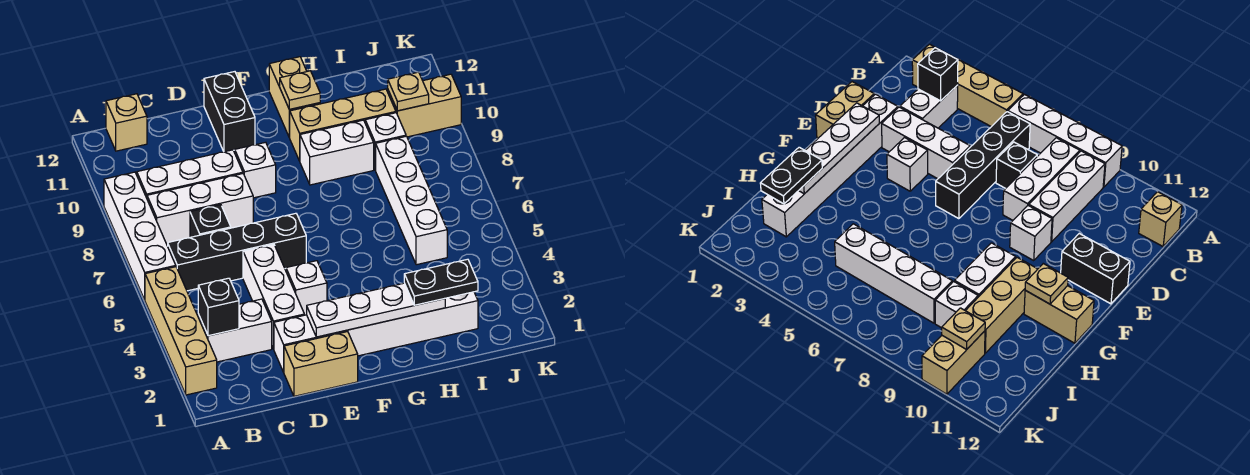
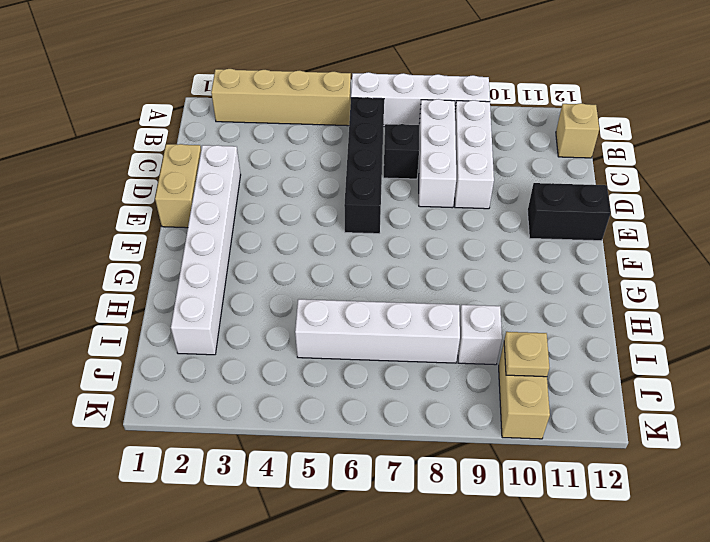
none -> white 1x2 brick [198,299,272,362]
none -> white 1x3 brick [243,244,304,349]
none -> white 1x1 brick [286,261,327,315]

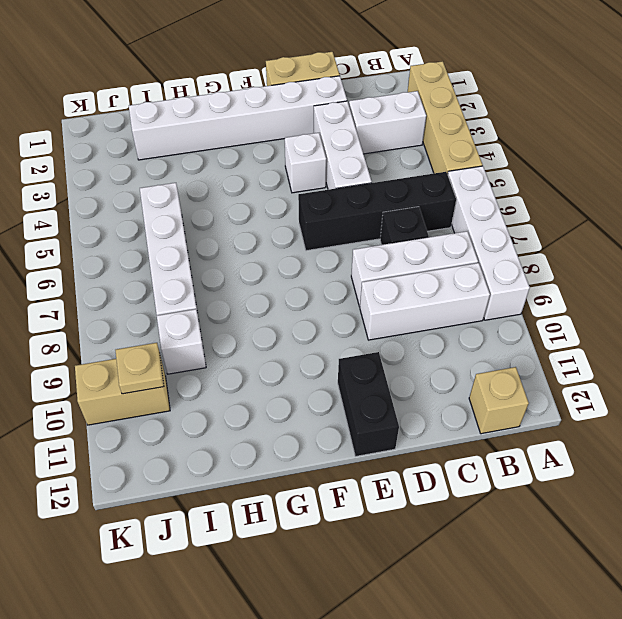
none -> white 1x1 brick [235,142,276,198]
none -> white 1x2 brick [300,120,374,185]
none -> tan 1x3 brick [289,89,396,161]

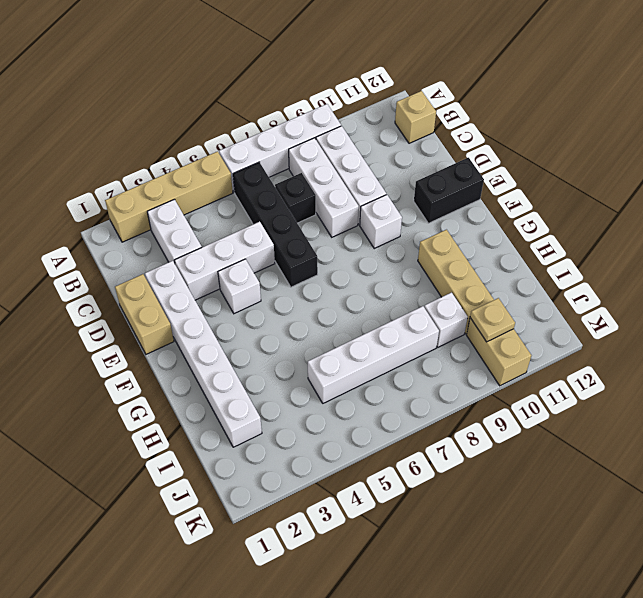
none -> white 1x2 brick [300,120,374,185]
none -> tan 1x2 brick [269,57,320,137]
none -> black 1x1 brick [198,278,239,336]

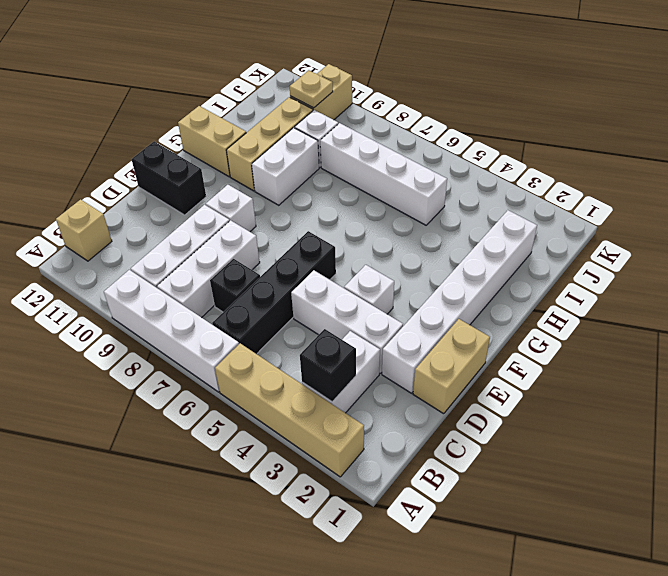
none -> white 1x4 plate [307,283,445,337]
none -> tan 1x1 plate [280,71,320,109]
none -> black 1x2 plate [404,259,478,305]

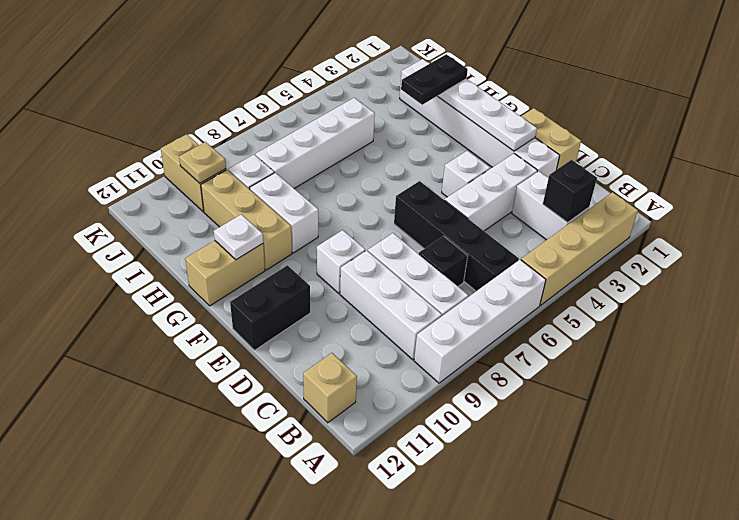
white 1x1 plate [214,214,263,260] -> tan 1x1 plate [280,71,320,109]
black 1x2 plate [401,54,468,105] -> black 1x2 plate turned to [404,259,478,305]

